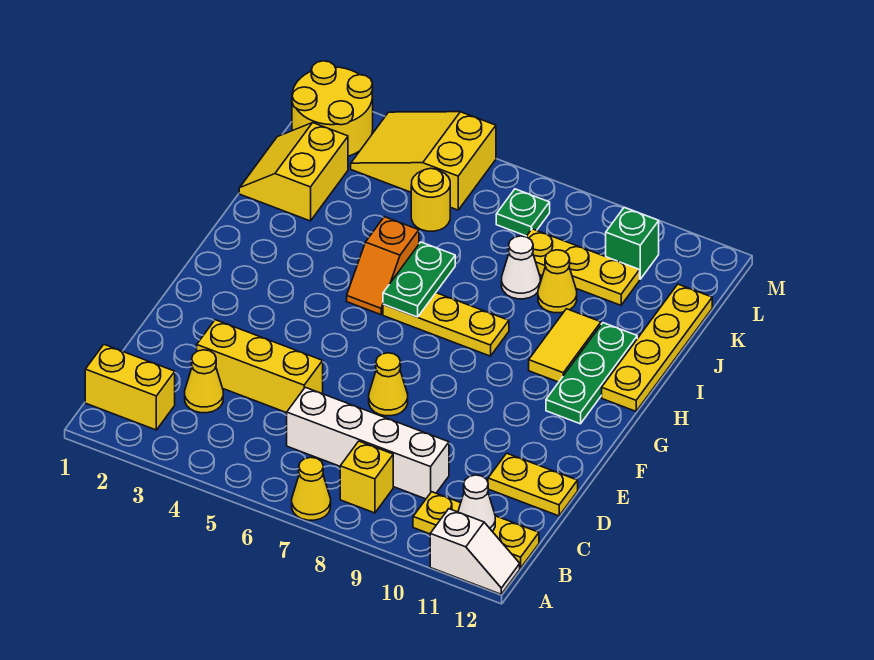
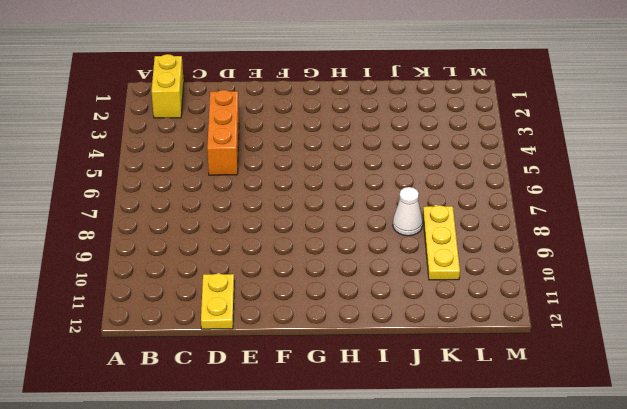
orange 1x3 brick [207,90,239,175] -> yellow 1x3 brick [197,320,323,413]
none -> yellow 1x1 cone [292,457,331,520]
none -> white 1x2 slope [430,509,520,594]
none -> yellow 1x1 brick [340,441,393,513]

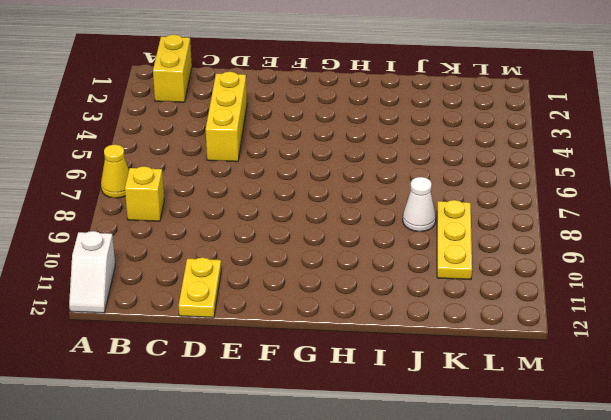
none -> yellow 1x3 plate [413,492,539,568]
none -> yellow 1x1 cone [185,350,223,413]
none -> white 1x4 brick [287,387,449,499]

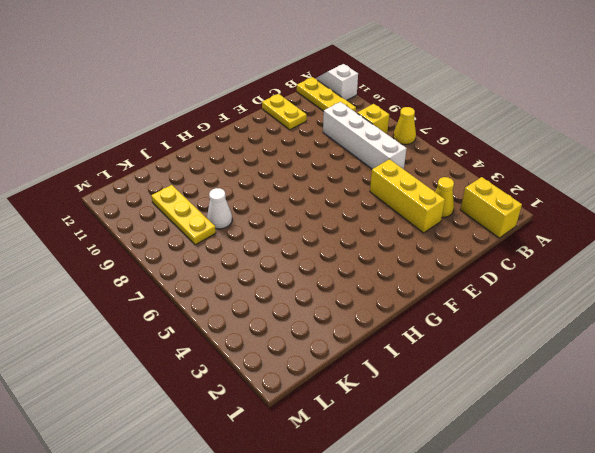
none -> yellow 1x1 cone [369,353,408,416]
none -> green 1x3 plate [546,323,637,424]
none -> orange 1x2 slope [347,217,419,315]

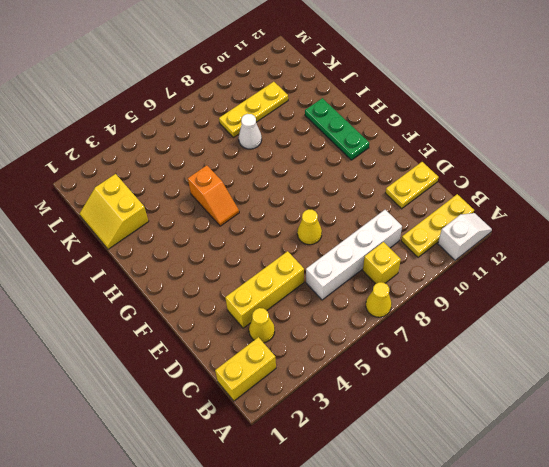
none -> yellow 1x3 plate [383,293,509,356]
none -> yellow 1x2 tile [529,309,601,382]
none -> yellow 1x4 plate [602,284,712,411]

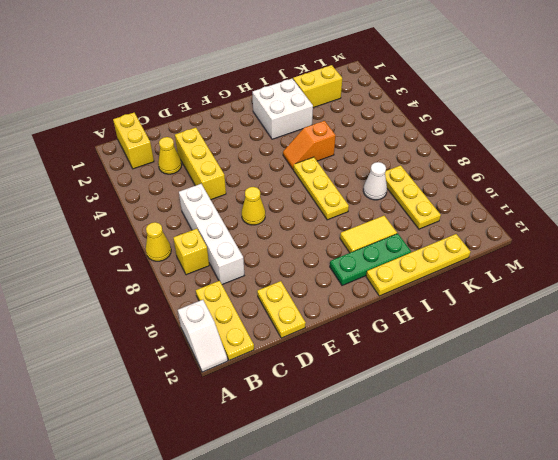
white 2x2 brick [252,78,313,139] -> none
none -> yellow 1x1 cone [538,250,577,313]
none -> yellow 1x1 round brick [411,168,450,231]
none -> yellow 2x2 round brick [292,61,373,156]

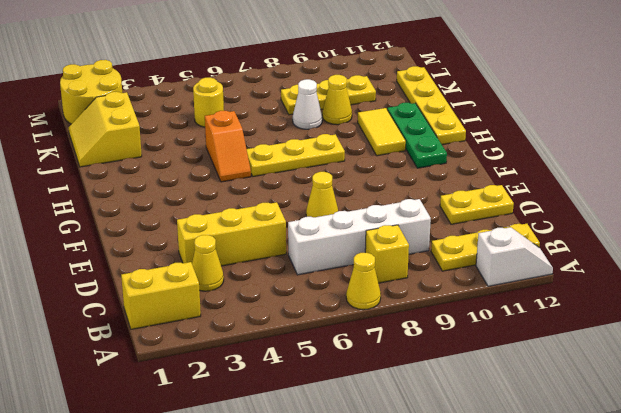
none -> yellow 2x3 slope [351,112,496,210]
none -> green 1x1 plate [496,189,550,236]
none -> green 1x1 brick [606,207,659,279]

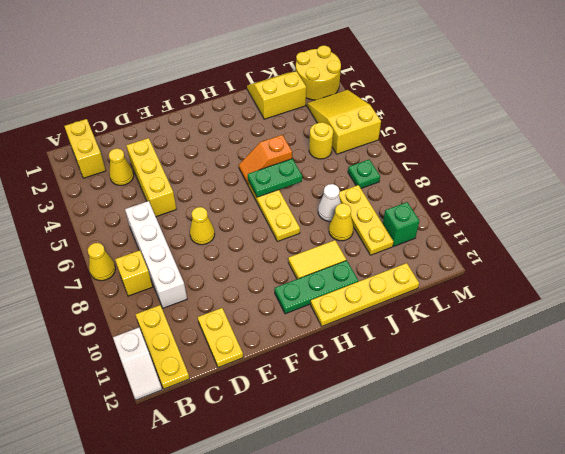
none -> white 1x1 cone [458,475,495,532]

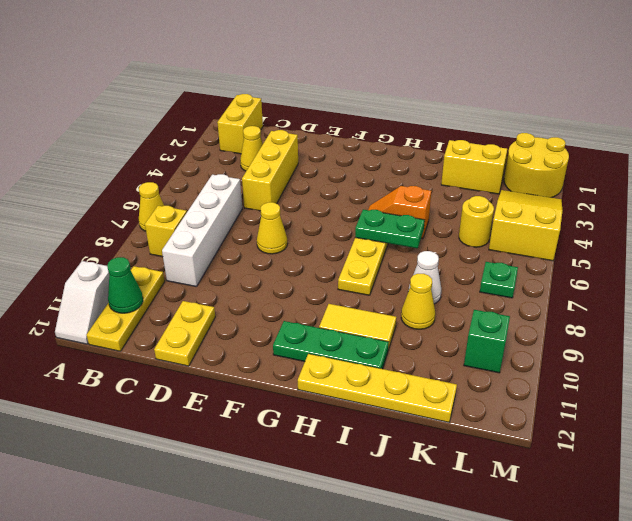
green 1x1 cone [107,257,143,313] -> white 1x1 cone [458,475,495,532]
none -> yellow 1x3 plate [526,229,640,305]

